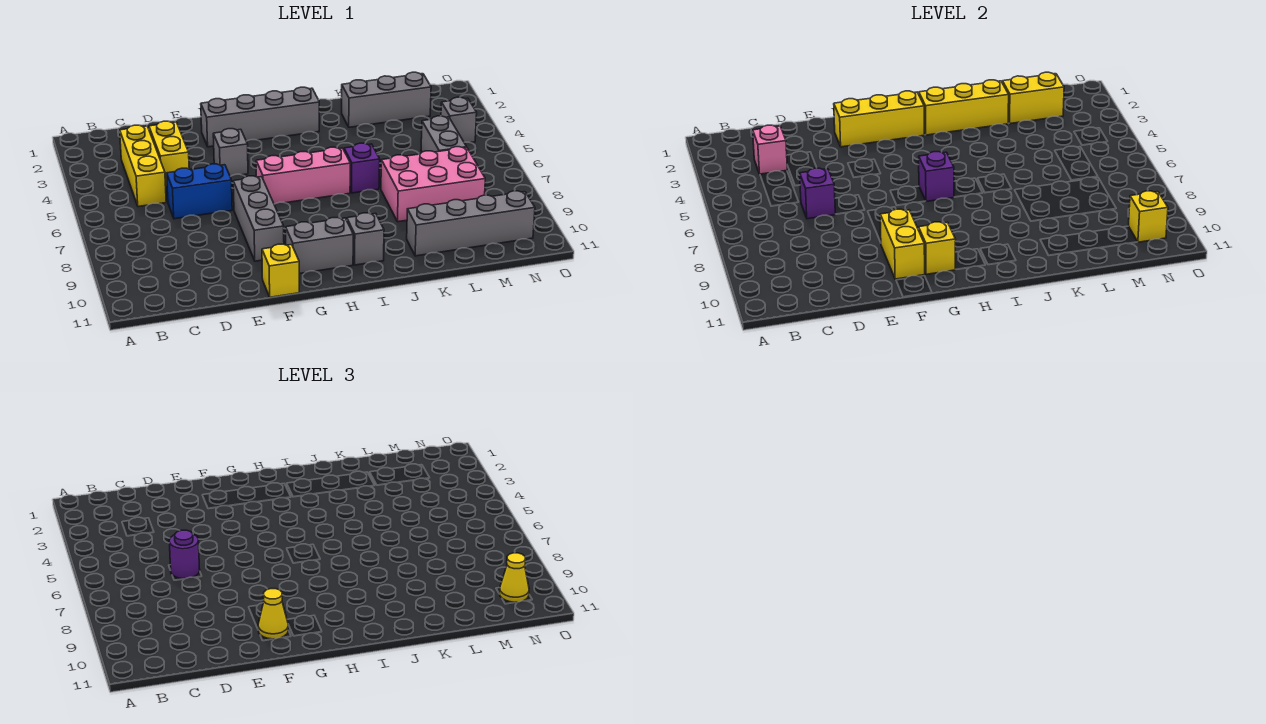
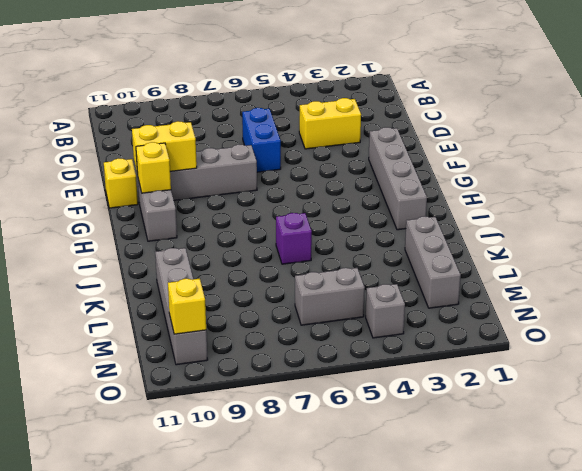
none -> yellow 1x3 brick [120,125,166,207]
none -> grey 1x1 brick [213,129,248,177]
none -> pink 1x3 brick [256,147,350,204]

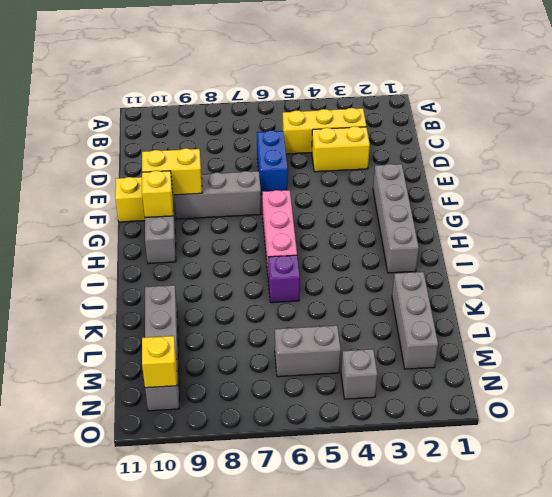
none -> grey 1x1 brick [213,129,248,177]
none -> grey 1x1 brick [347,213,384,265]
none -> pink 2x3 brick [381,147,485,222]

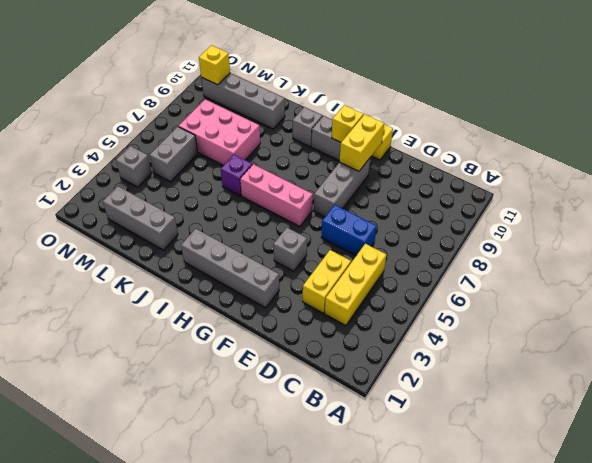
none -> pink 1x1 brick [753,125,787,174]
none -> purple 1x1 brick [800,168,835,219]
none -> yellow 1x3 brick [834,91,924,147]

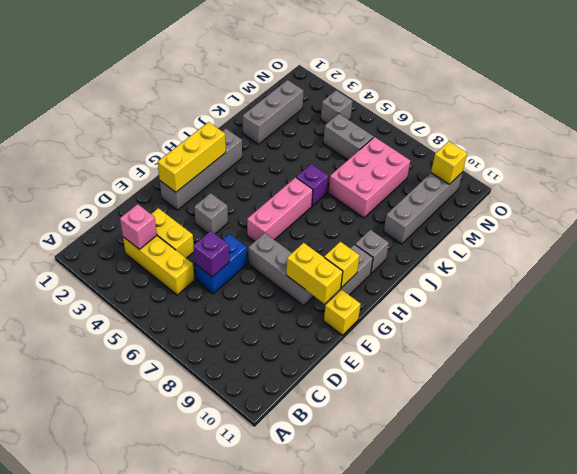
none -> purple 1x1 brick [919,152,954,202]
none -> yellow 1x3 brick [919,80,1009,135]
none -> yellow 1x2 brick [1002,72,1064,124]

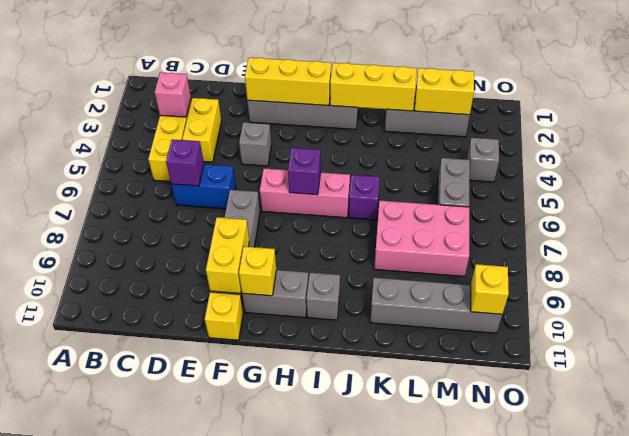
none -> purple 1x1 round brick [169,530,200,579]
none -> yellow 1x1 cone [258,589,288,639]
none -> yellow 1x1 cone [499,553,529,602]

